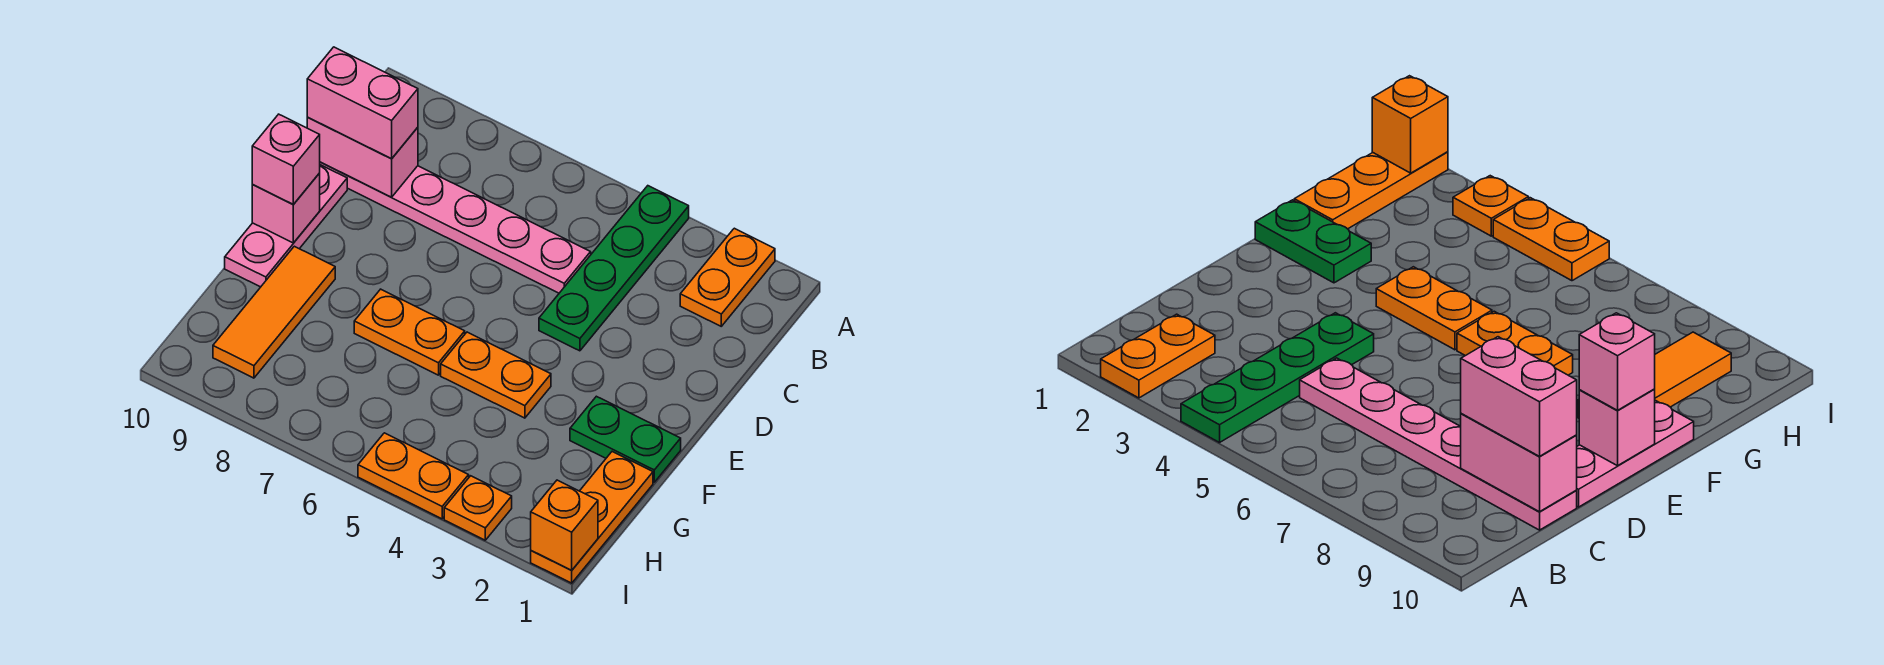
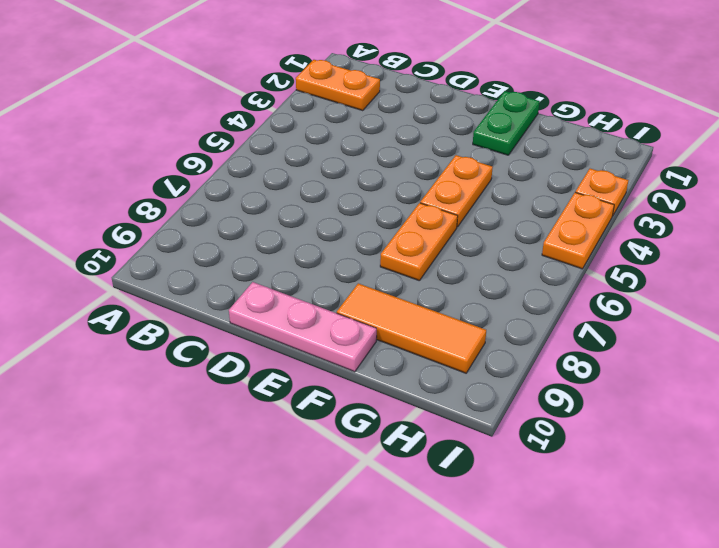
none -> green 1x4 plate [539,186,689,351]
none -> pink 1x6 plate [320,162,591,293]
none -> orange 1x3 plate [531,452,653,583]

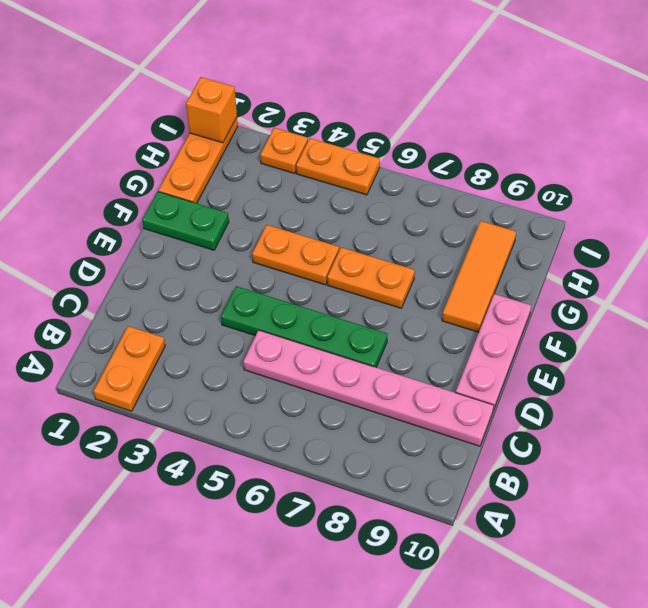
green 1x4 plate [221,286,387,367] -> green 1x4 plate turned to [539,186,689,351]
none -> pink 1x2 brick [307,118,418,197]
none -> pink 1x1 brick [252,173,320,243]
none -> pink 1x2 brick [307,47,418,159]

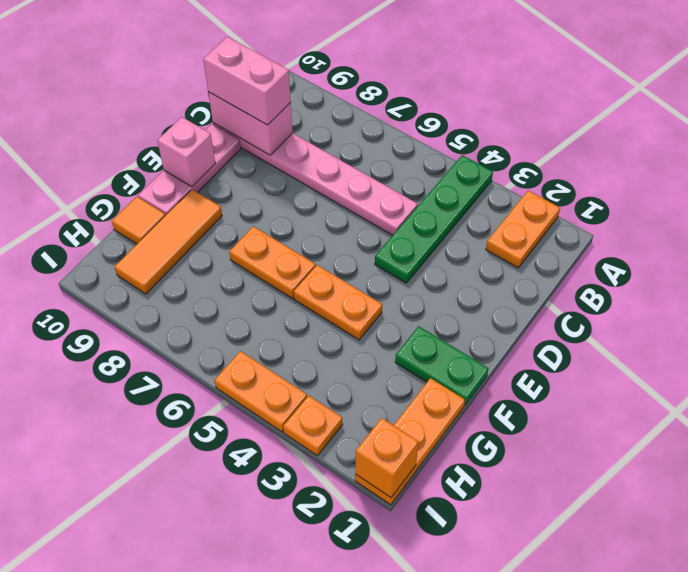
orange 1x1 tile [112,197,165,244] -> none
none -> pink 1x1 brick [252,114,320,204]

